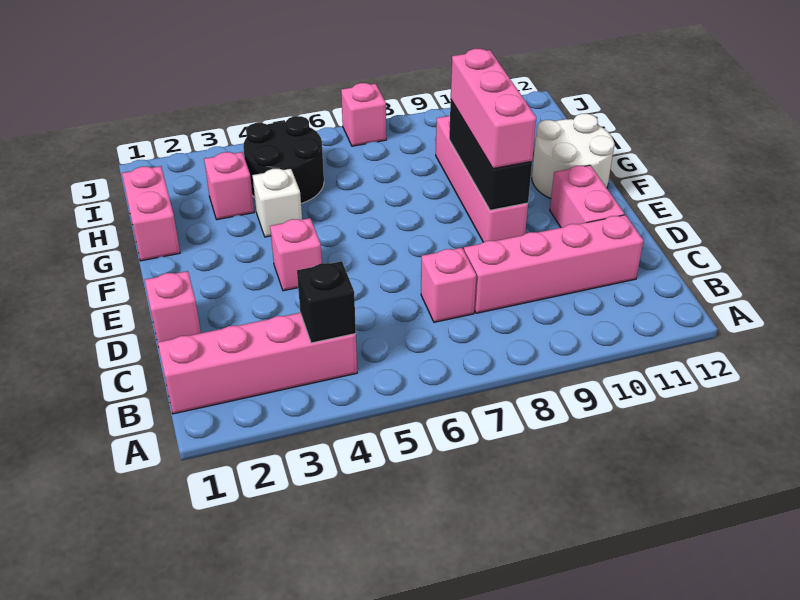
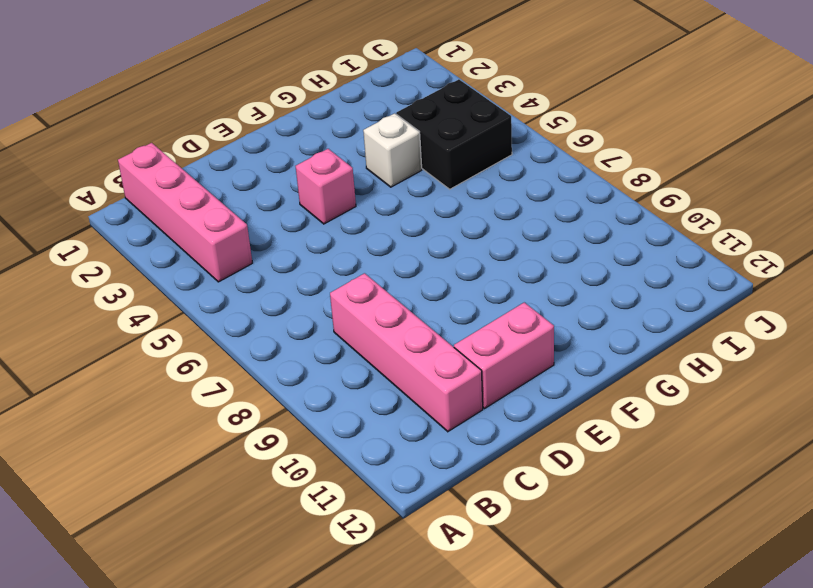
black 2x2 brick [396,79,512,189] -> black 2x2 round brick [243,116,324,203]
none -> pink 1x1 brick [421,248,476,322]
none -> pink 1x1 brick [145,271,201,342]
none -> pink 1x4 brick [436,116,528,242]

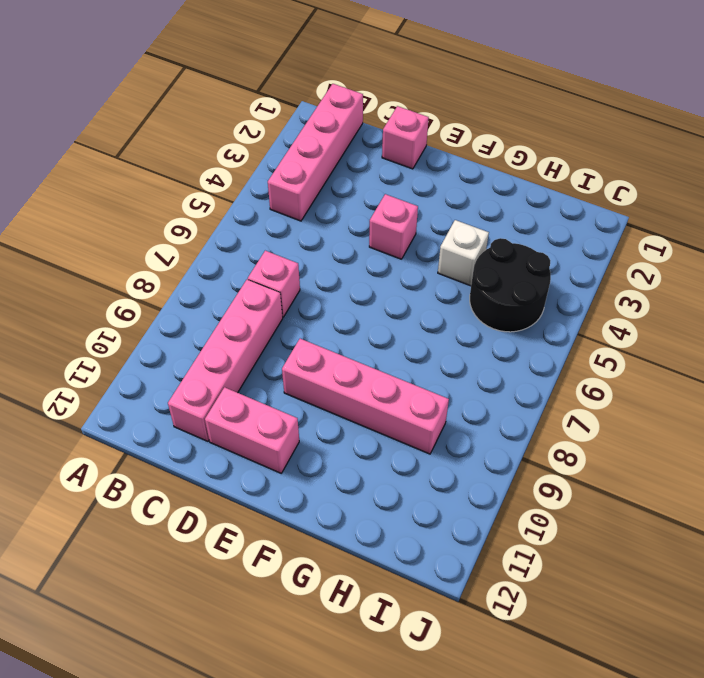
none -> white 2x2 round brick [532,113,615,199]
none -> pink 1x2 brick [122,166,180,261]
none -> pink 1x1 brick [204,152,254,220]

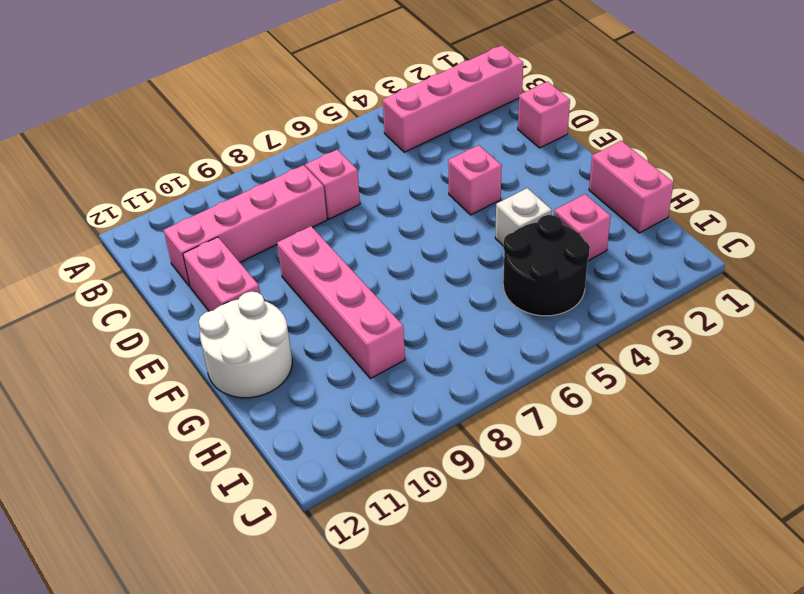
none -> pink 1x1 brick [341,83,386,146]
none -> black 1x1 brick [297,261,356,343]
none -> black 1x3 brick [449,100,532,210]

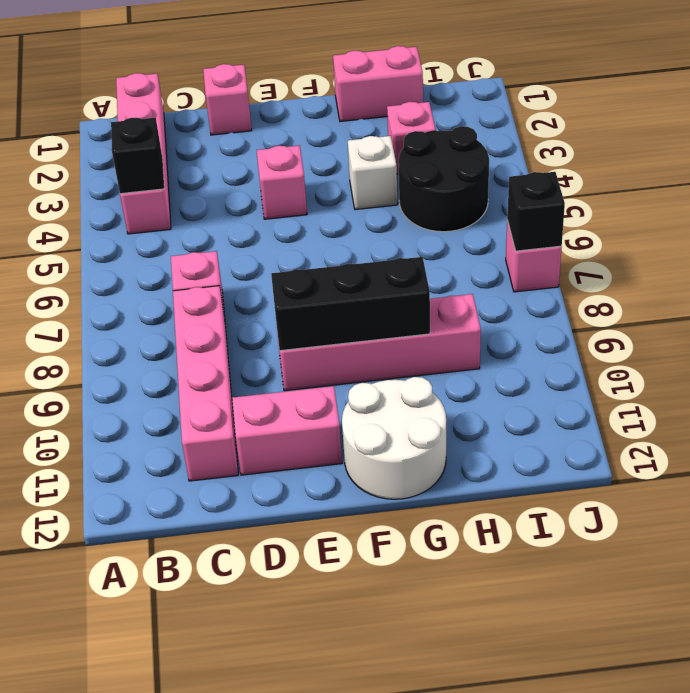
black 1x1 brick [507,172,565,251] -> none
none -> pink 1x3 brick [451,49,536,169]

